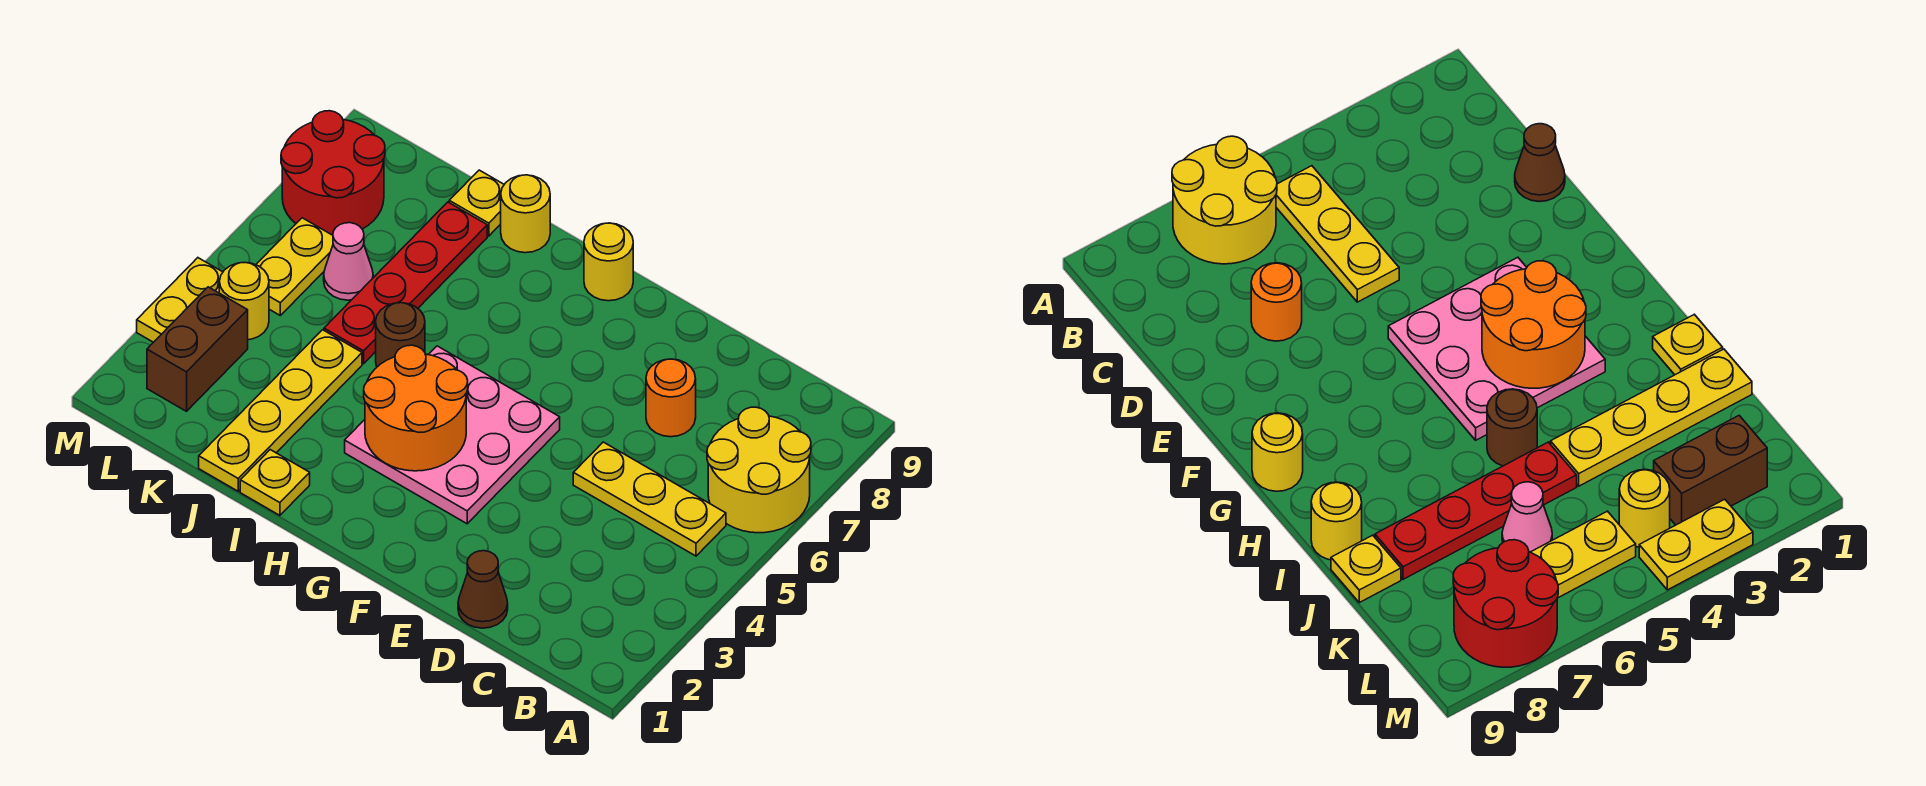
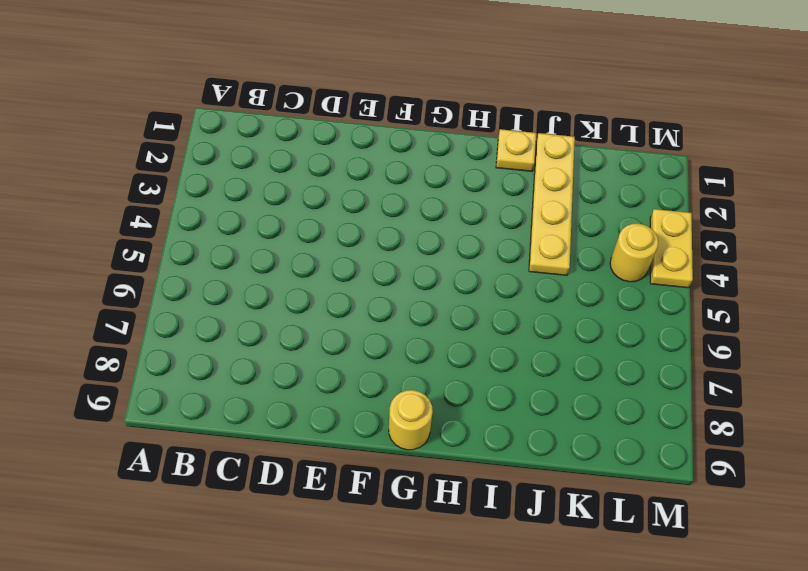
none -> yellow 2x2 round brick [707,407,811,533]
none -> yellow 1x3 plate [573,442,726,556]
none -> brown 1x1 cone [458,551,508,628]

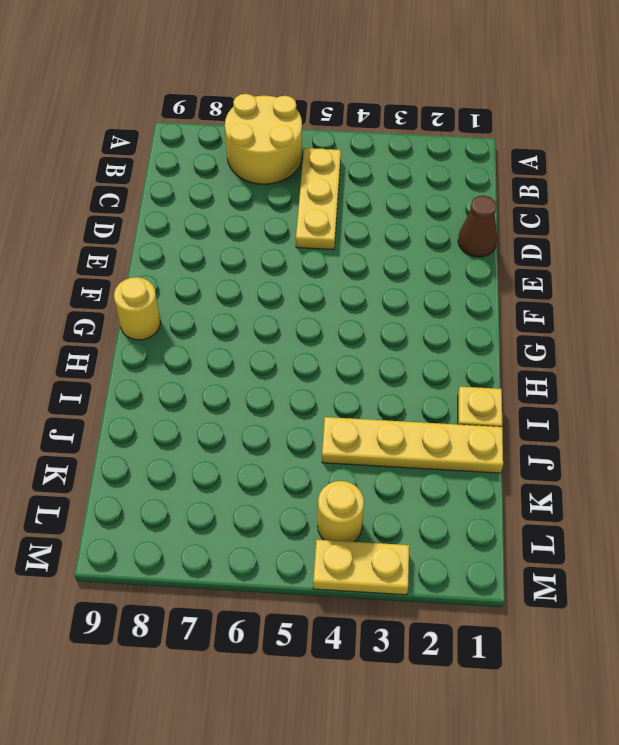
none -> orange 1x1 round brick [646,359,696,437]
none -> pink 3x3 plate [345,346,560,524]
none -> brown 1x1 round brick [376,303,425,367]

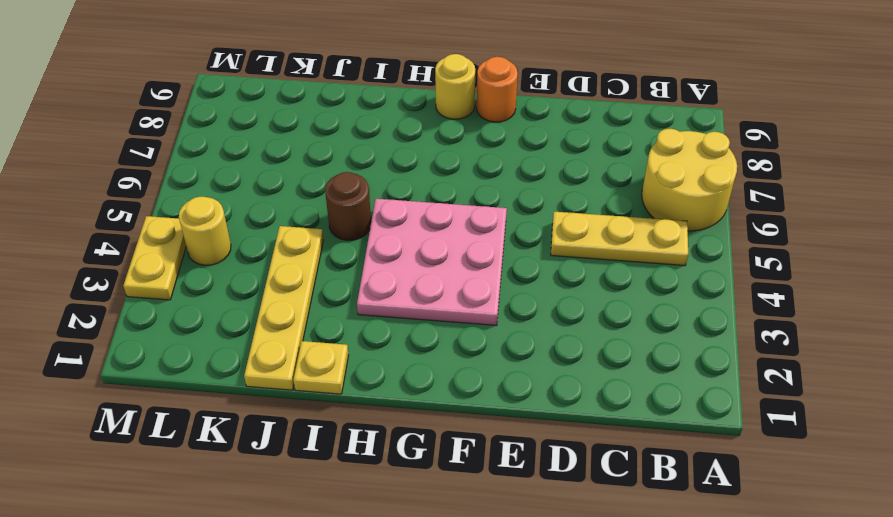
orange 1x1 round brick [477,57,518,122] -> orange 1x1 round brick moved to [646,359,696,437]
none -> brown 1x1 cone [458,551,508,628]
none -> yellow 1x1 round brick [501,175,550,253]
none -> red 1x4 plate [324,202,487,364]

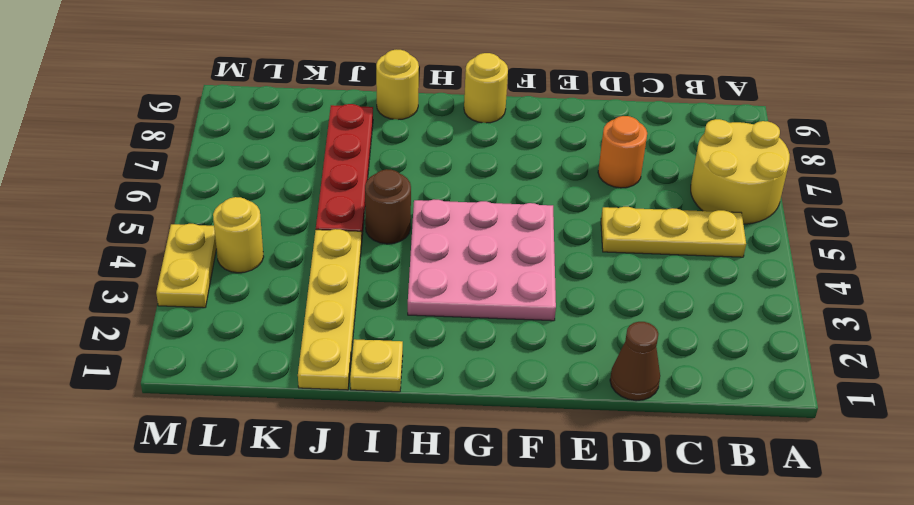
none -> yellow 1x1 plate [449,170,504,236]
none -> pink 1x1 cone [324,223,373,300]
none -> brown 1x2 brick [147,287,248,411]

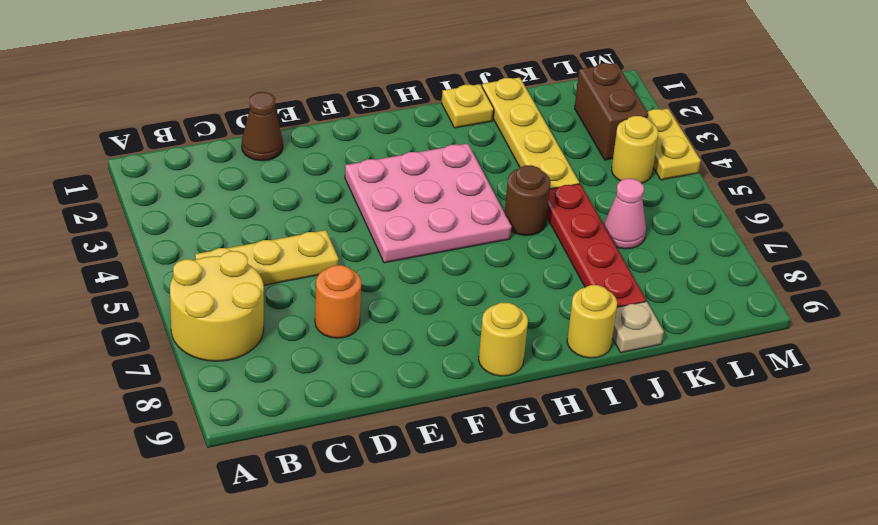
tan 1x1 plate [612,302,664,353] -> yellow 1x1 plate [449,170,504,236]
none -> yellow 1x2 plate [256,218,333,315]
none -> red 2x2 round brick [281,111,385,235]
none -> orange 2x2 round brick [364,345,468,471]

